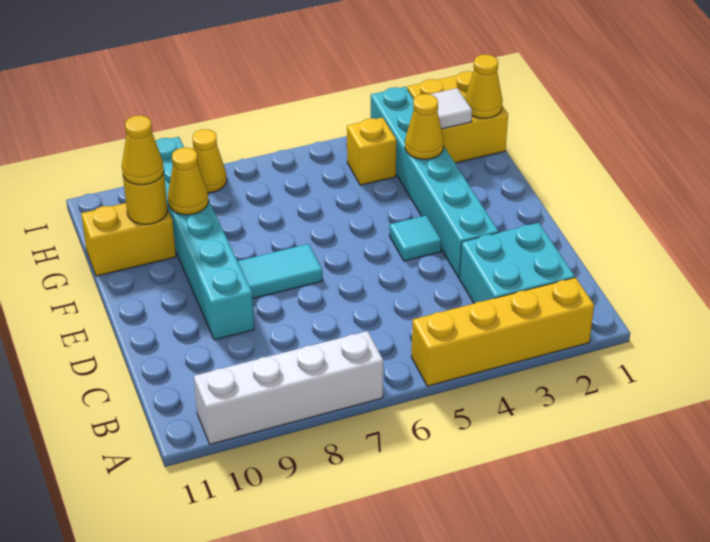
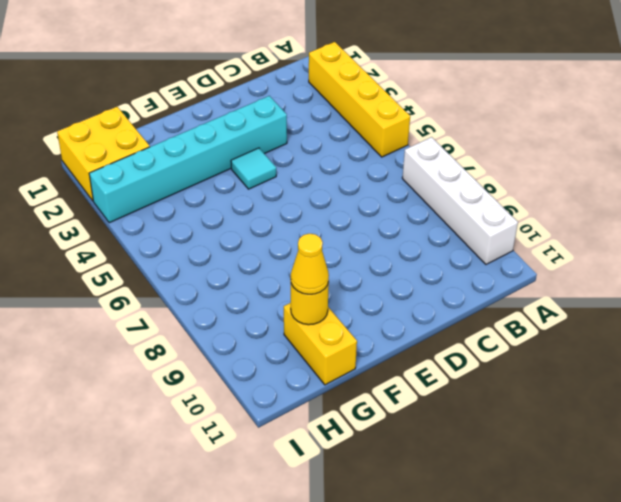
none -> cyan 2x2 brick [460,223,575,303]
none -> cyan 1x6 brick [155,137,254,340]
none -> cyan 1x2 tile [238,244,322,299]

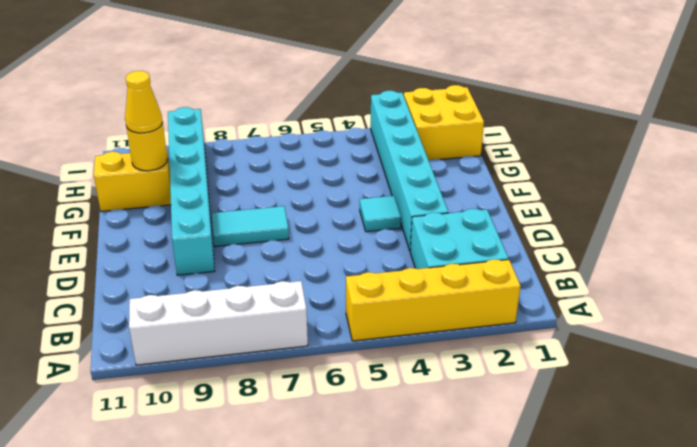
none -> yellow 1x1 brick [347,118,397,185]
none -> yellow 1x1 cone [193,129,227,193]
none -> yellow 1x1 cone [405,94,444,159]

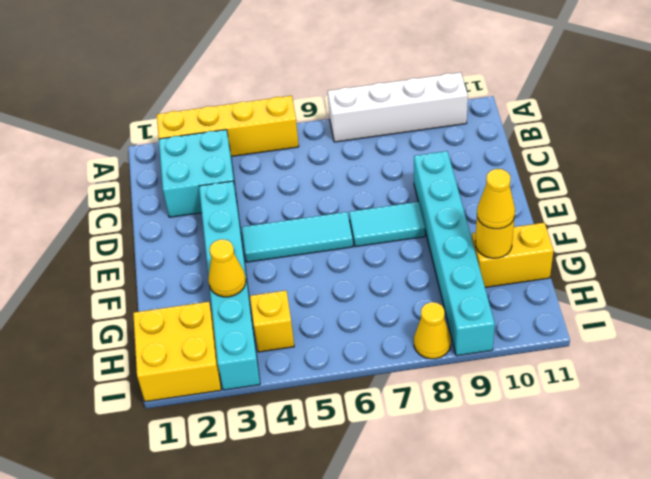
cyan 1x3 tile [242,212,353,262] -> cyan 1x1 tile [389,215,441,261]
none -> yellow 1x1 cone [168,147,208,215]
none -> yellow 1x1 cone [465,54,503,118]
none -> white 1x1 tile [430,88,472,129]

